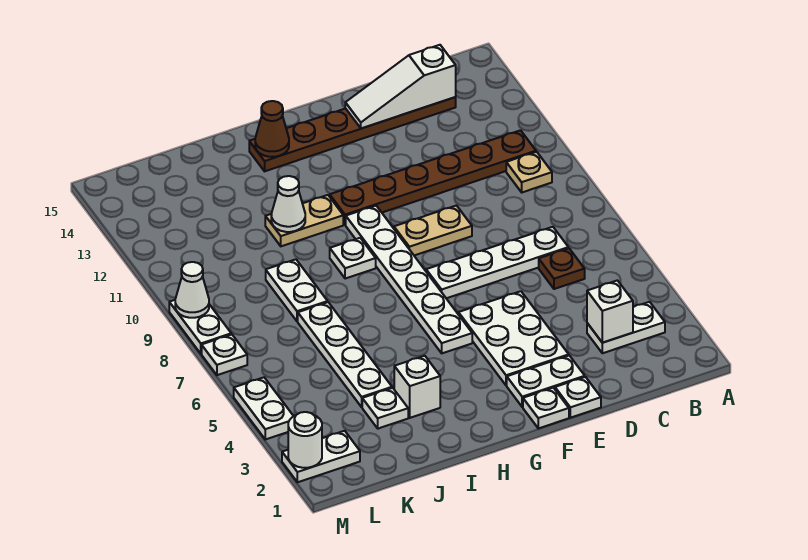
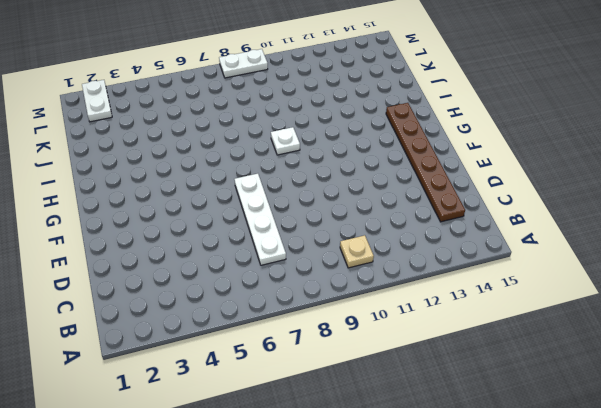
none -> white 1x2 plate [587,302,665,353]
none -> brown 1x6 plate [330,130,536,225]
none -> brown 1x1 plate [539,248,585,289]

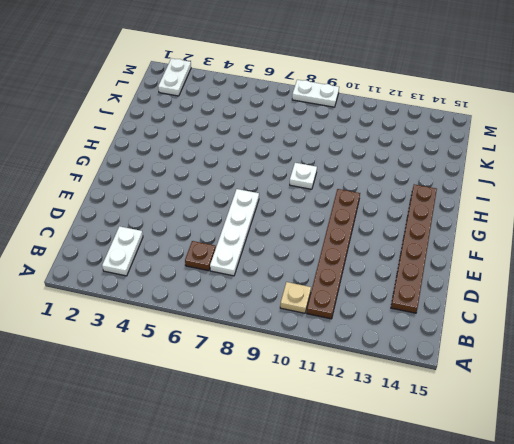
none -> white 1x1 plate [555,377,601,418]
none -> white 1x2 plate [507,356,585,407]
none -> white 2x3 plate [458,291,569,386]

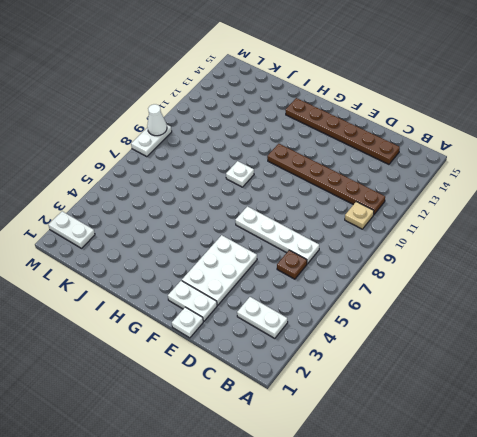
none -> tan 1x2 plate [394,206,472,255]
none -> white 1x1 plate [523,388,569,428]
none -> white 1x6 plate [346,206,472,353]

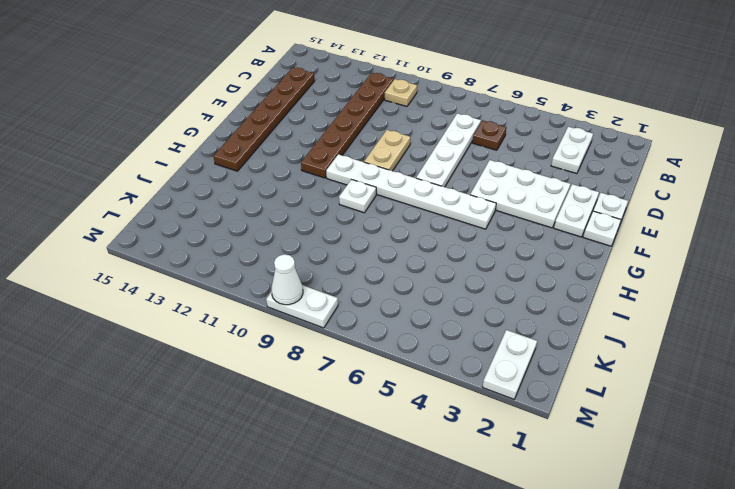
none -> tan 1x2 plate [265,195,343,246]
none -> white 1x1 brick [394,356,440,418]
none -> white 1x1 plate [362,388,408,429]

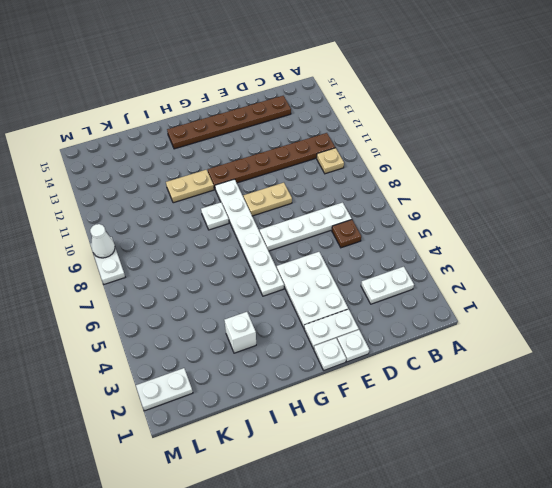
none -> white 1x1 plate [362,388,408,429]
none -> white 1x4 plate [298,302,392,407]
none -> white 1x2 plate [266,259,328,321]

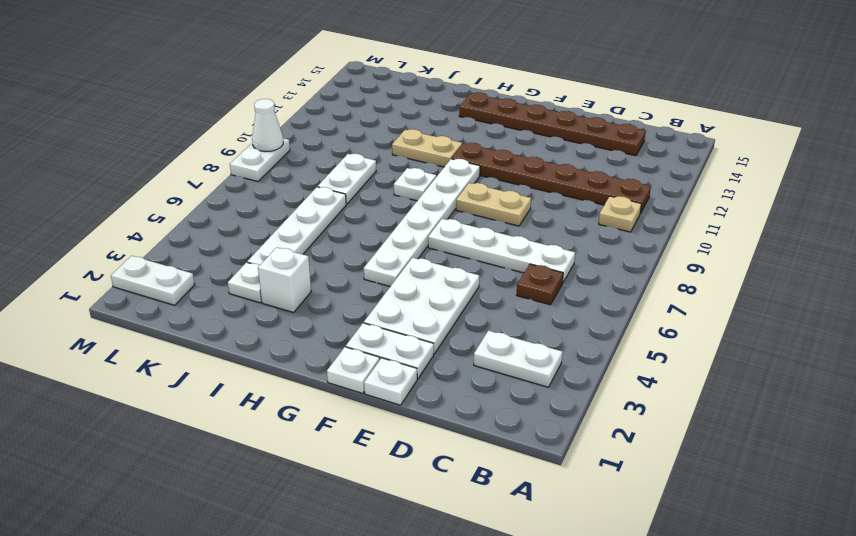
none -> white 1x2 plate [234,377,293,439]
none -> white 1x1 plate [202,334,247,375]
none -> white 1x1 brick [587,280,633,343]

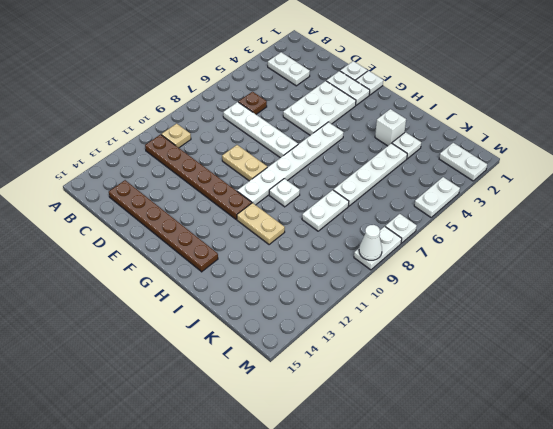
none -> white 1x1 brick [587,280,633,343]
none -> white 1x3 slope [345,45,456,128]
none -> brown 1x1 cone [255,101,289,157]

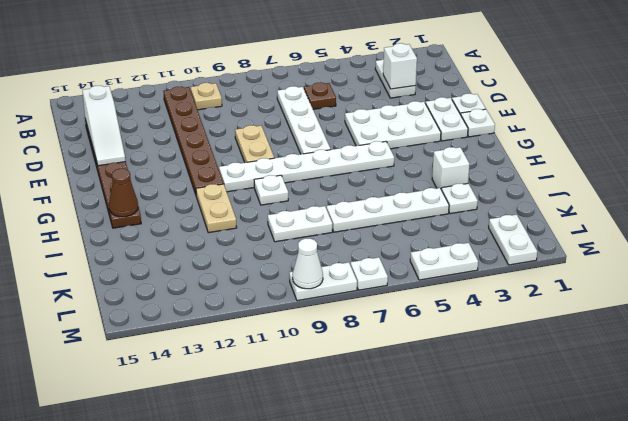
none -> white 1x1 cone [271,176,305,232]
none -> white 1x1 round brick [288,412,322,468]

